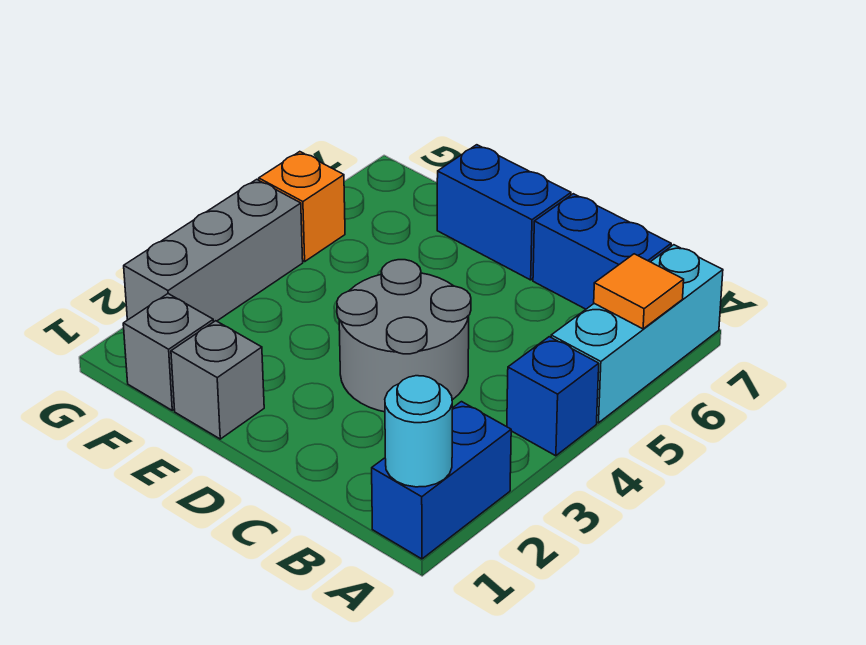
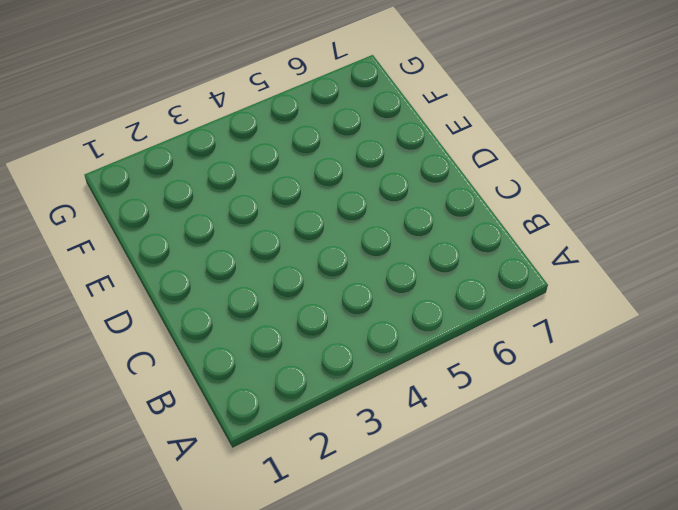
none -> blue 1x2 brick [372,402,511,559]
none -> blue 1x1 brick [507,337,599,456]
none -> cyan 1x3 brick [551,245,723,423]

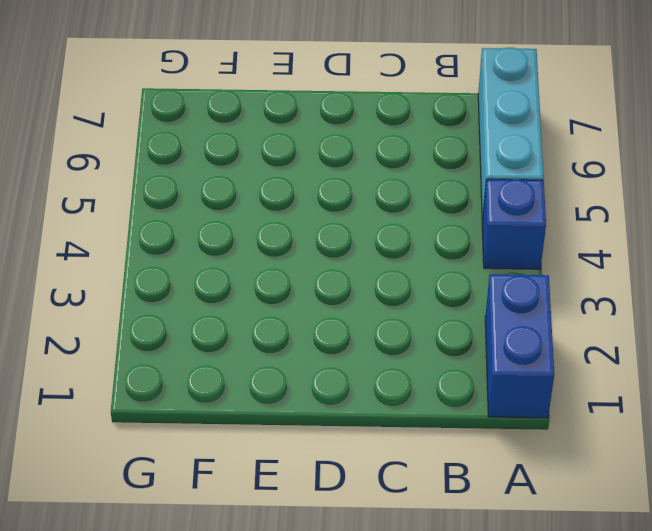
none -> blue 1x2 brick [533,194,671,309]
none -> grey 2x2 round brick [337,260,471,412]
none -> blue 1x2 brick [437,145,571,280]

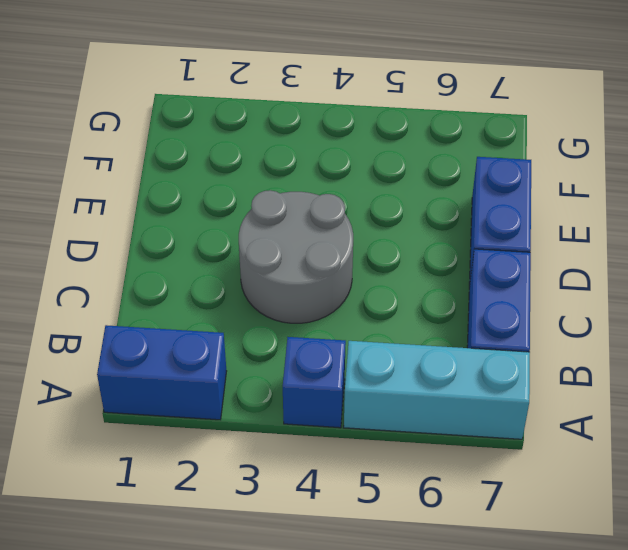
none -> grey 1x1 brick [171,321,264,439]
none -> grey 1x1 brick [123,294,213,410]
none -> grey 1x3 brick [124,179,303,322]

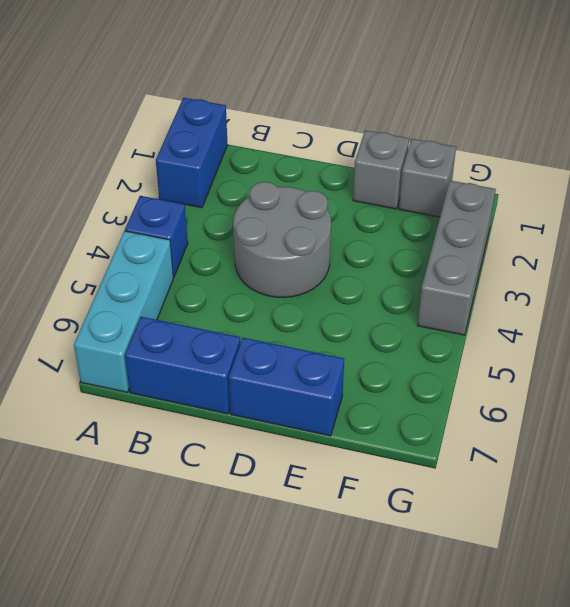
none -> orange 1x1 brick [259,152,345,262]
none -> cyan 1x1 round brick [385,376,452,487]
none -> orange 1x1 tile [594,254,684,329]

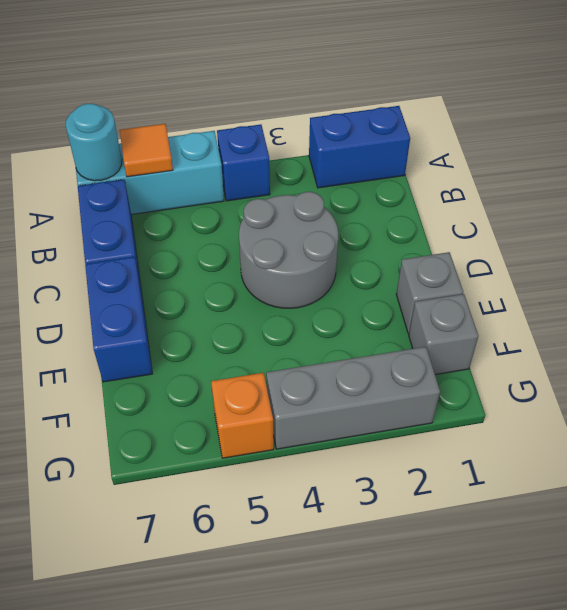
cyan 1x1 round brick [66,104,122,181] -> cyan 1x1 round brick moved to [385,376,452,487]

